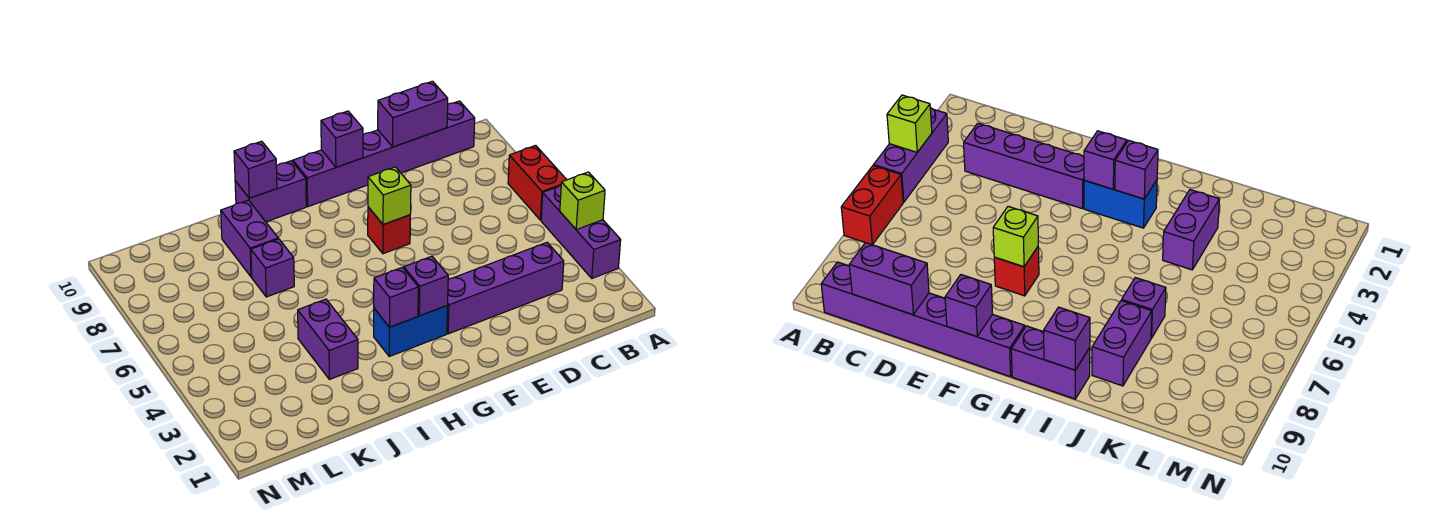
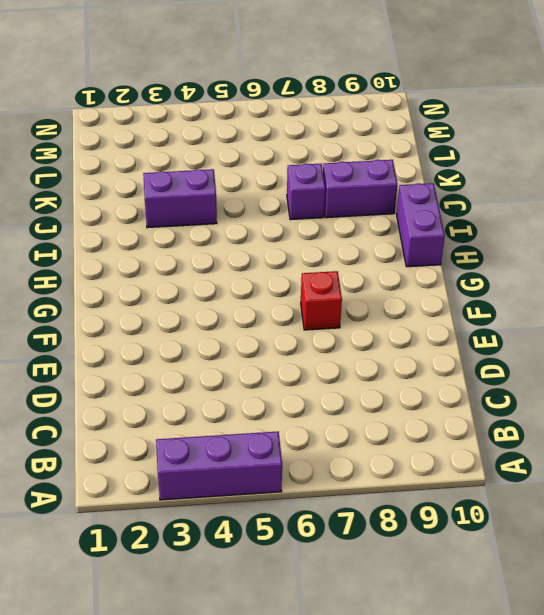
none -> red 1x2 brick [508,145,567,220]
none -> purple 1x6 brick [293,101,475,207]
none -> purple 1x4 brick [447,243,564,334]

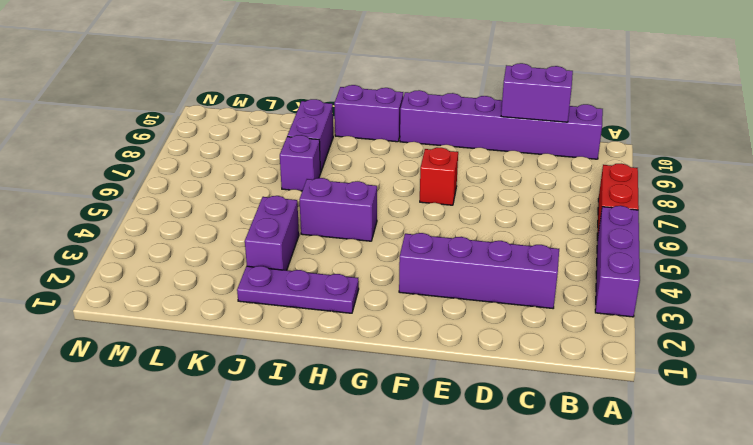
purple 1x3 plate [237,266,359,313] -> none
purple 1x2 brick [299,178,377,241] -> none
none -> blue 1x2 brick [374,306,448,356]
none -> lime 1x1 brick [560,172,605,230]
none -> lime 1x1 brick [368,167,411,225]

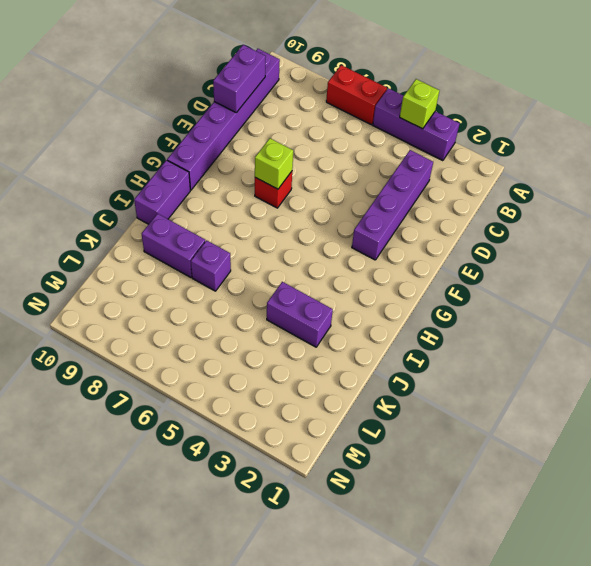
none -> blue 1x2 brick [374,306,448,356]
none -> purple 1x1 brick [321,111,363,167]
none -> purple 1x1 brick [404,256,448,316]

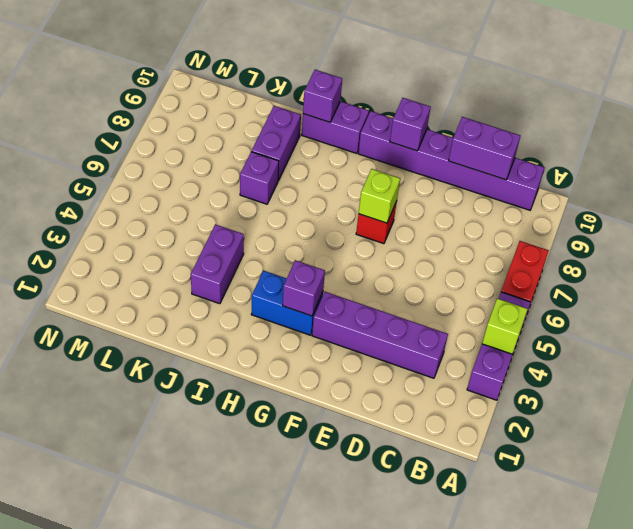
none -> purple 1x1 brick [374,267,418,327]

